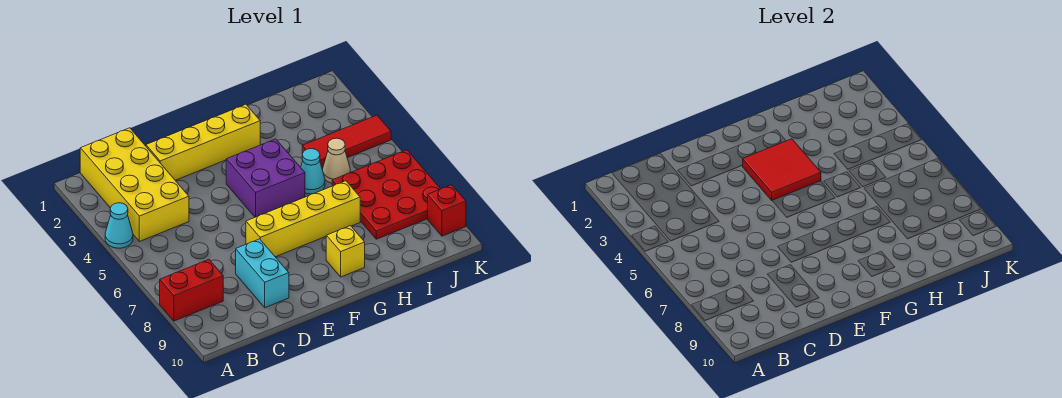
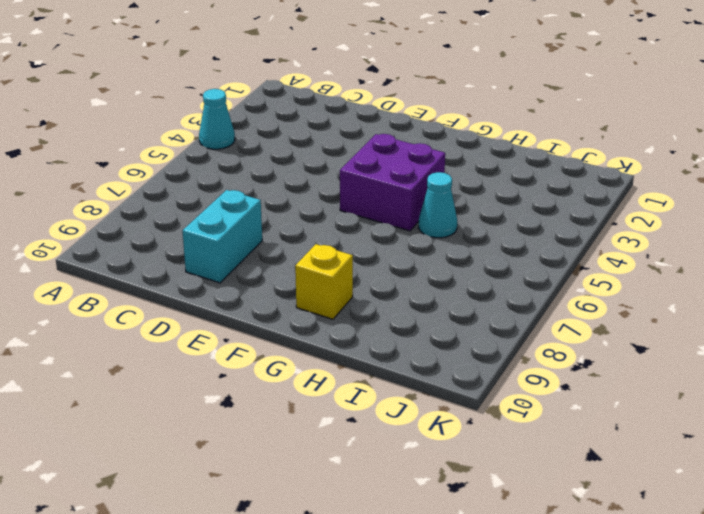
none -> red 1x2 brick [160,260,223,321]
none -> yellow 2x4 brick [80,128,189,242]
none -> yellow 1x4 brick [146,104,260,180]

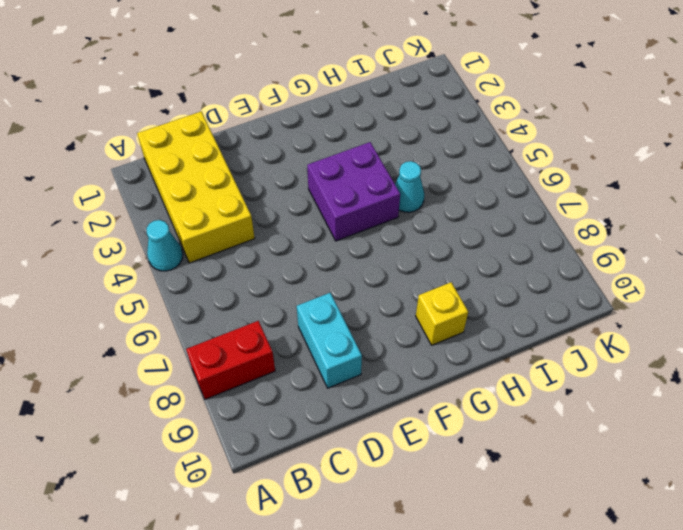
none -> yellow 1x4 brick [146,104,260,180]
none -> yellow 1x4 brick [246,181,360,257]
none -> red 1x3 tile [302,115,391,168]

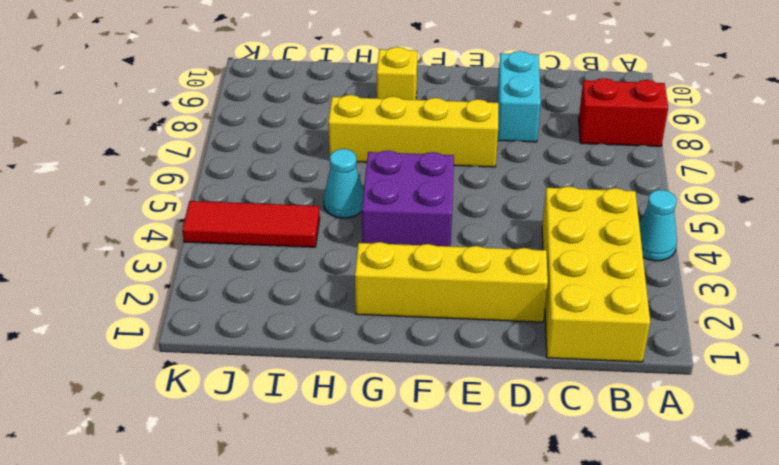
none -> tan 1x1 cone [323,138,350,183]
none -> red 3x3 plate [332,150,440,239]
none -> red 1x1 brick [428,185,466,236]

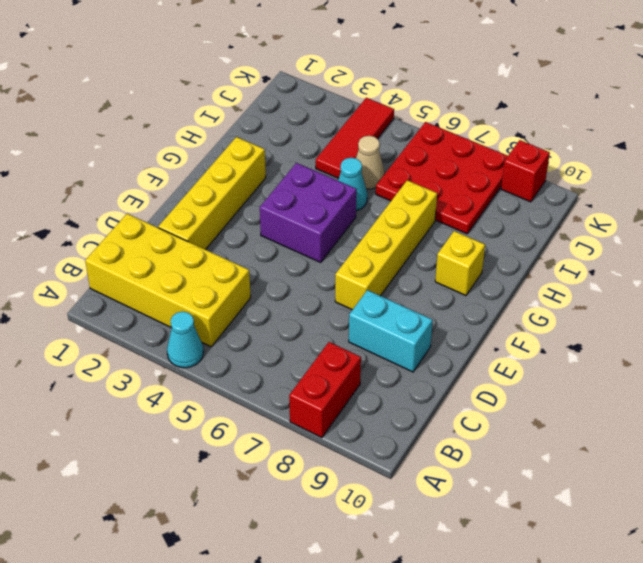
none -> red 2x2 tile [743,139,821,200]

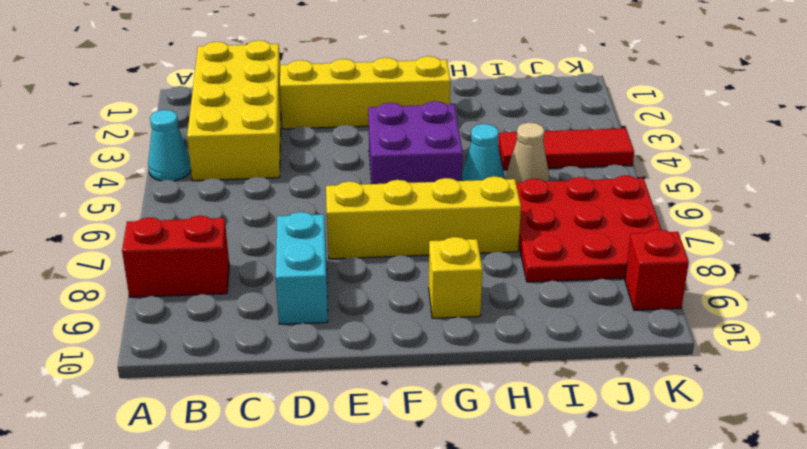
none -> red 2x2 tile [743,139,821,200]

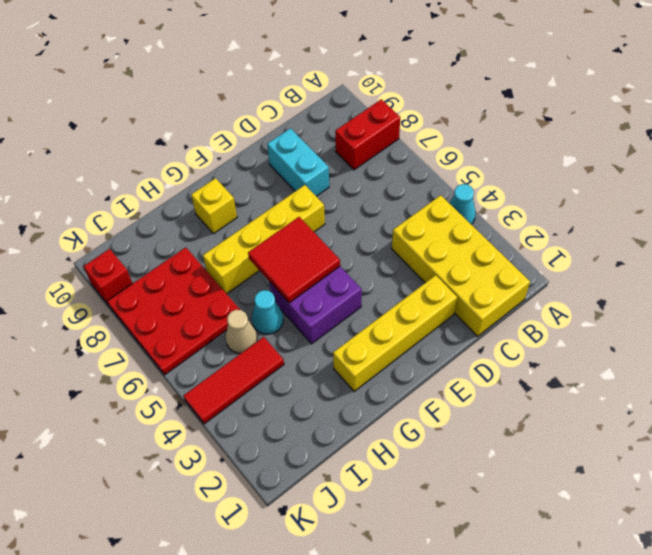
red 2x2 tile [248,217,340,303] -> red 2x2 tile moved to [743,139,821,200]

